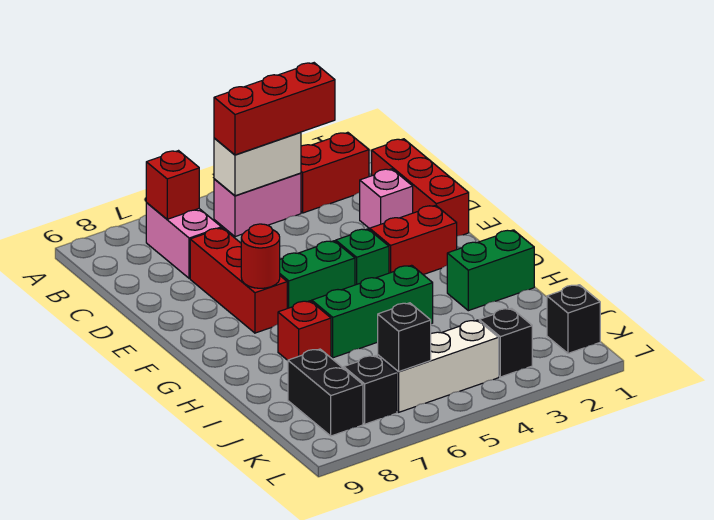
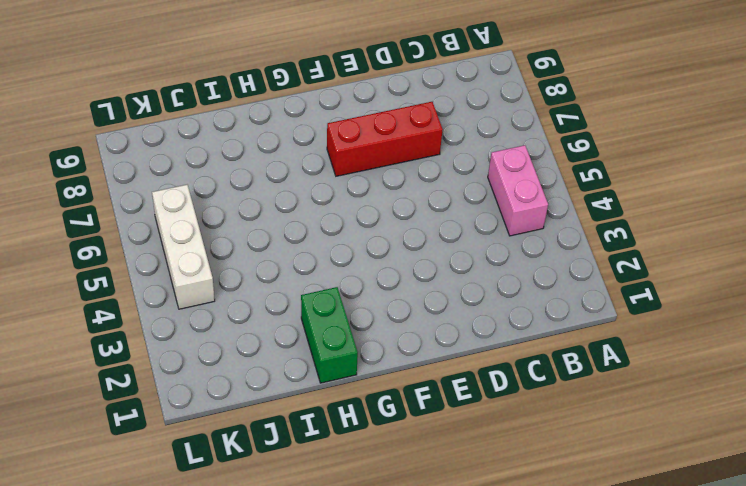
none -> red 1x2 brick [301,132,369,213]
none -> pink 1x2 brick [146,203,221,278]
none -> red 1x3 brick [372,139,469,236]

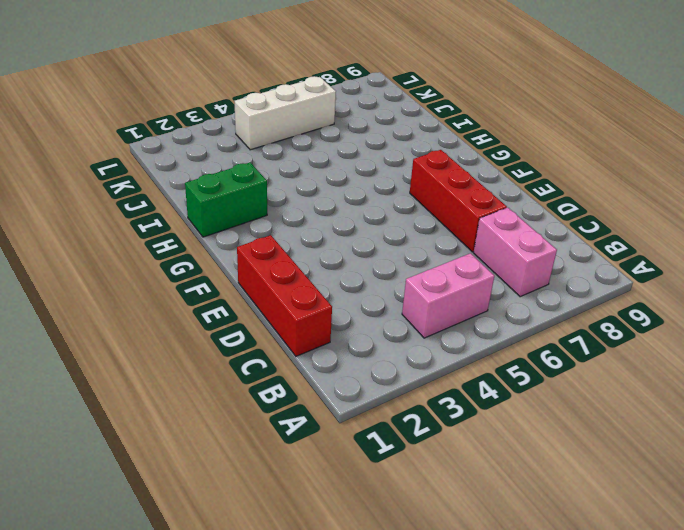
none -> red 1x2 brick [301,132,369,213]
none -> pink 1x1 brick [360,169,413,229]
none -> red 1x2 brick [370,205,457,275]

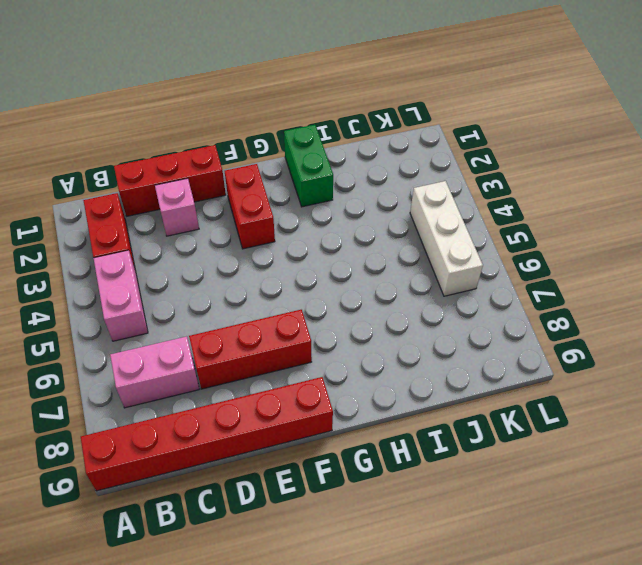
red 1x6 brick [81,377,333,491] -> none
none -> green 1x1 brick [336,229,389,285]
none -> green 1x2 brick [280,241,355,308]
none -> green 1x3 brick [312,265,433,358]

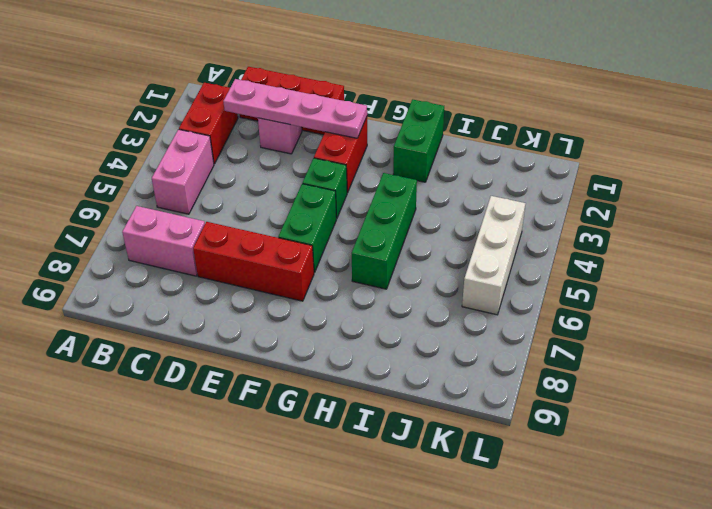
pink 1x4 plate [223,79,367,138] -> none
none -> red 1x1 brick [278,301,331,360]
none -> black 1x2 brick [288,349,363,436]
none -> black 1x1 brick [547,285,600,353]

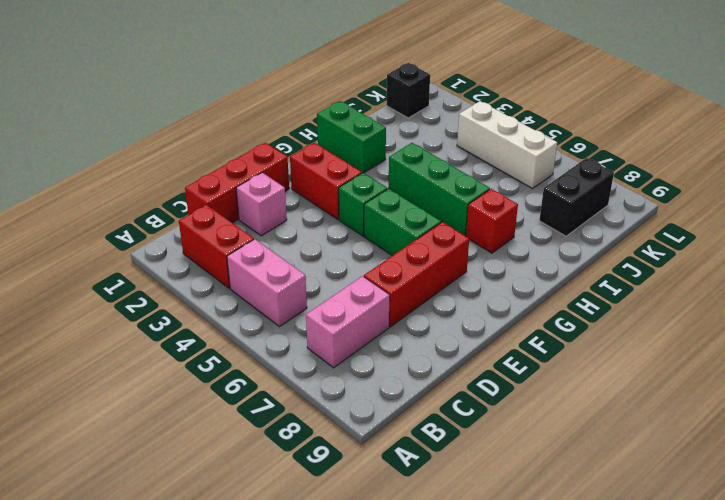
none -> black 1x1 brick [479,308,532,377]
none -> black 1x1 brick [344,356,397,424]
none -> white 1x2 brick [214,132,301,196]

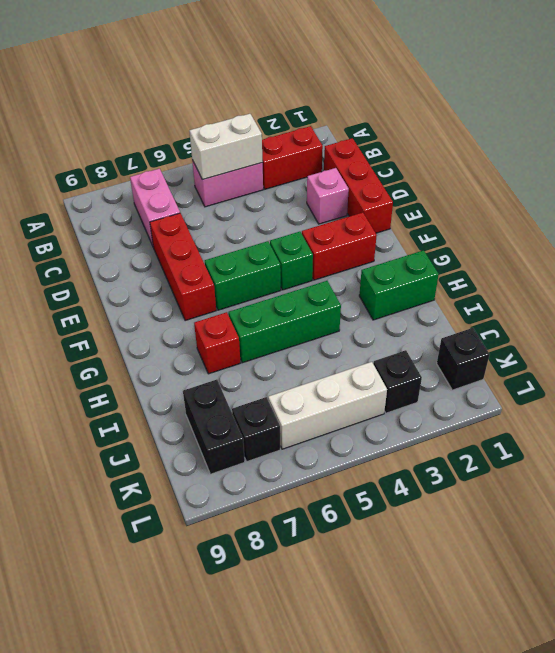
none -> red 1x1 brick [146,151,199,219]
none -> red 1x1 round brick [241,224,280,288]
none -> black 1x1 brick [378,303,431,372]

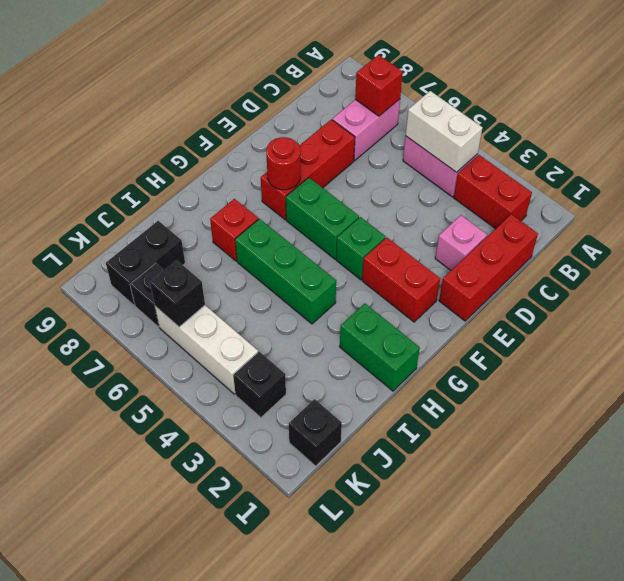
none -> red 1x3 brick [214,63,335,155]

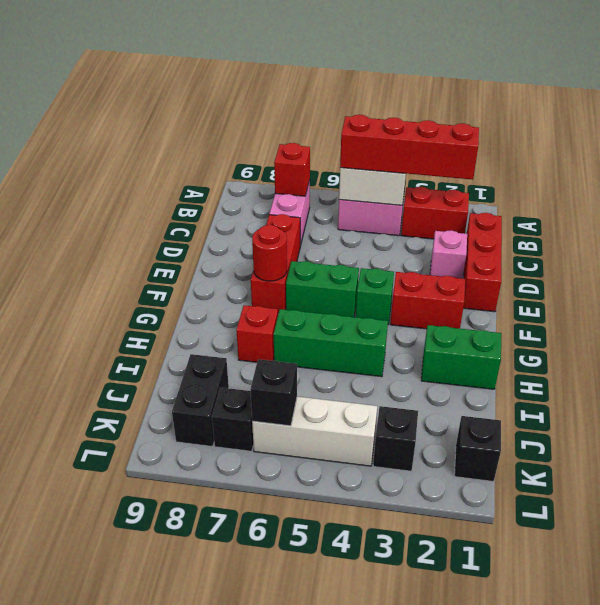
red 1x4 brick [340,115,479,180] -> red 1x3 brick [214,63,335,155]

